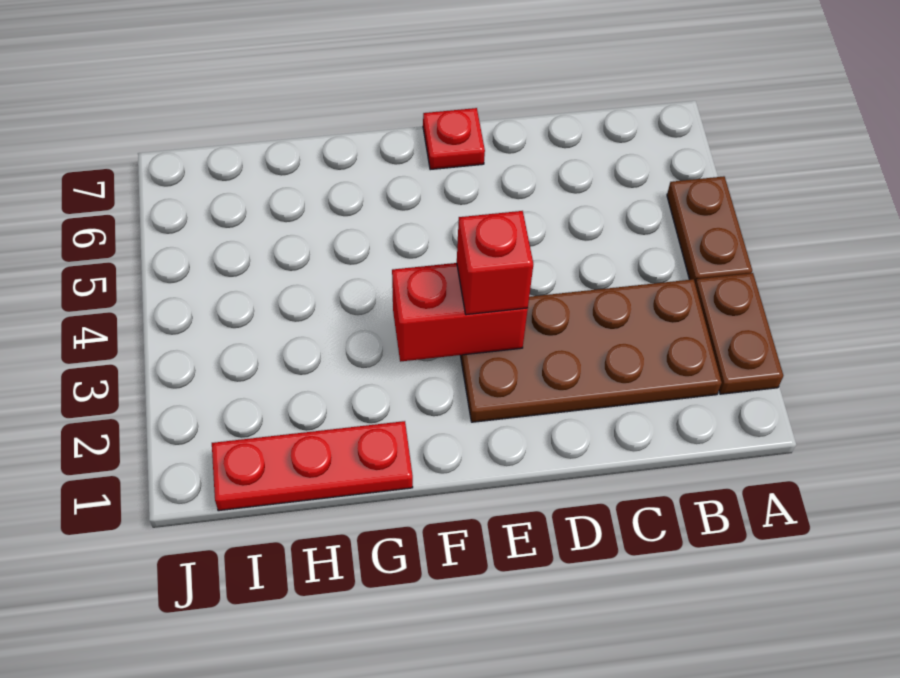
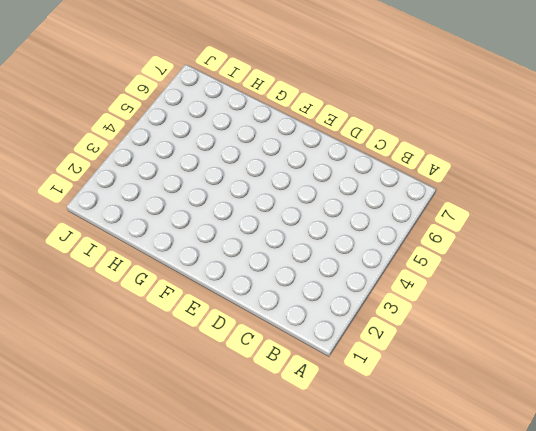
none -> brown 1x2 plate [695,273,783,394]
none -> brown 1x2 plate [667,176,752,283]

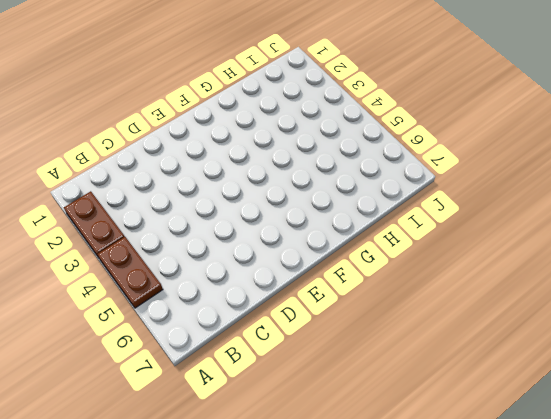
none -> brown 2x4 plate [460,279,722,422]
none -> red 1x1 plate [423,108,485,170]

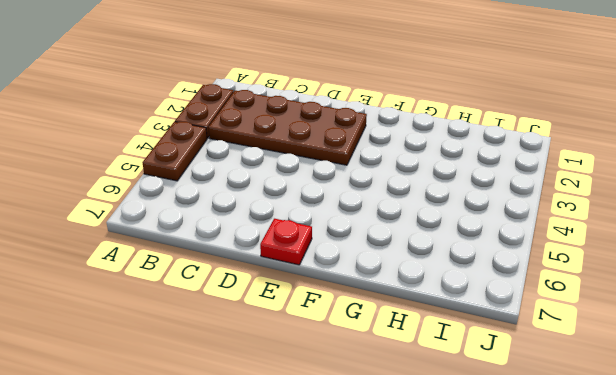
none -> red 1x3 plate [212,421,413,511]
none -> red 1x2 brick [392,263,528,362]

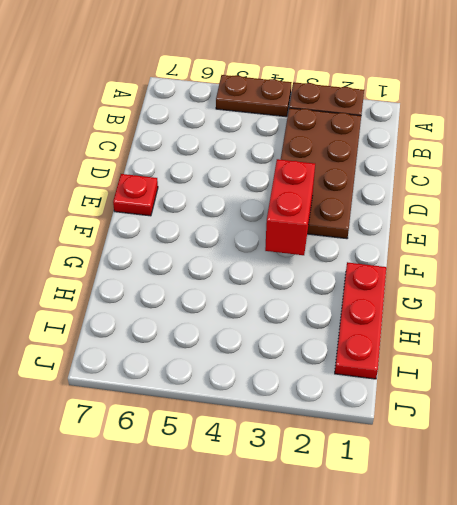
none -> red 1x1 brick [457,211,533,315]

